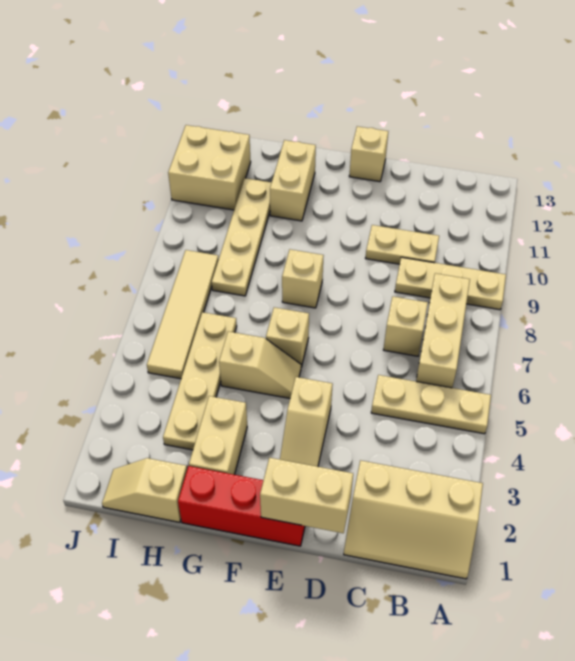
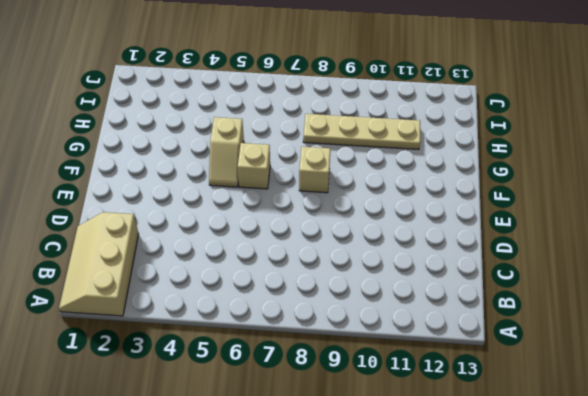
none -> tan 1x3 plate [371,375,491,434]
none -> tan 1x3 plate [395,257,506,310]
none -> tan 1x3 brick [416,273,470,388]

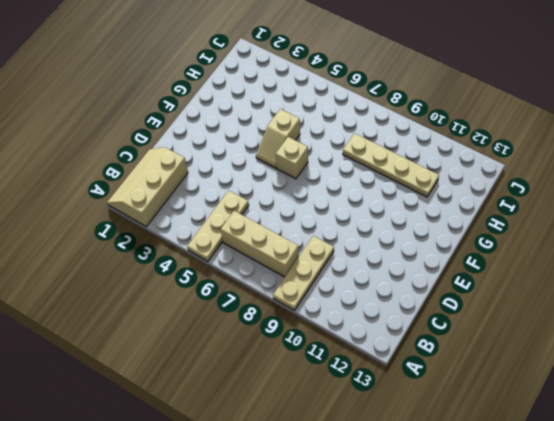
none -> tan 1x1 brick [384,297,428,356]
none -> tan 1x2 plate [366,225,439,264]
none -> red 1x3 brick [178,466,305,546]

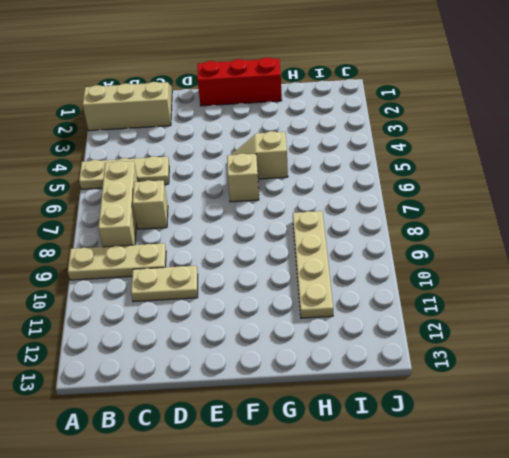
none -> tan 1x2 slope [280,377,333,467]
none -> tan 1x1 brick [349,126,388,182]
none -> tan 1x1 brick [282,249,324,308]

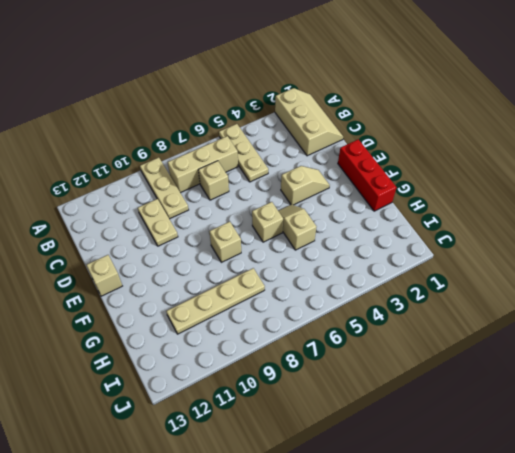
none -> tan 1x2 brick [189,396,247,475]
none -> tan 1x2 brick [270,140,316,221]
none -> tan 1x2 slope [102,458,187,522]

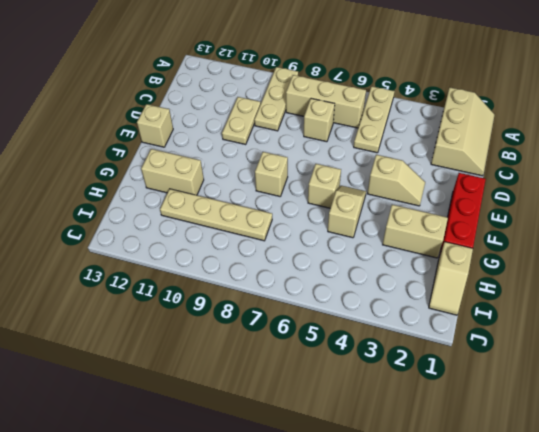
none -> tan 1x4 plate [163,312,237,450]
none -> tan 1x4 tile [147,250,219,379]
none -> tan 2x2 brick [168,125,251,210]

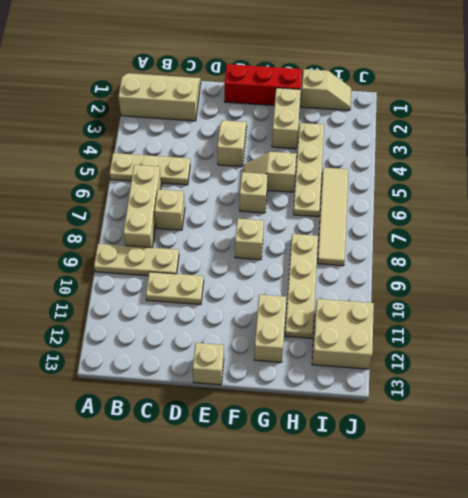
none -> tan 1x2 brick [260,458,353,533]

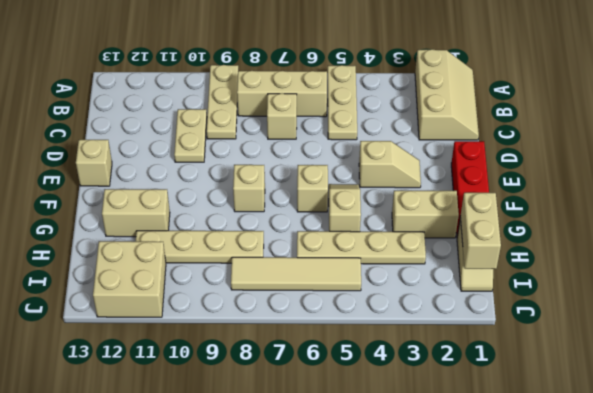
tan 1x2 brick [460,193,501,269] -> tan 1x2 brick moved to [260,458,353,533]

